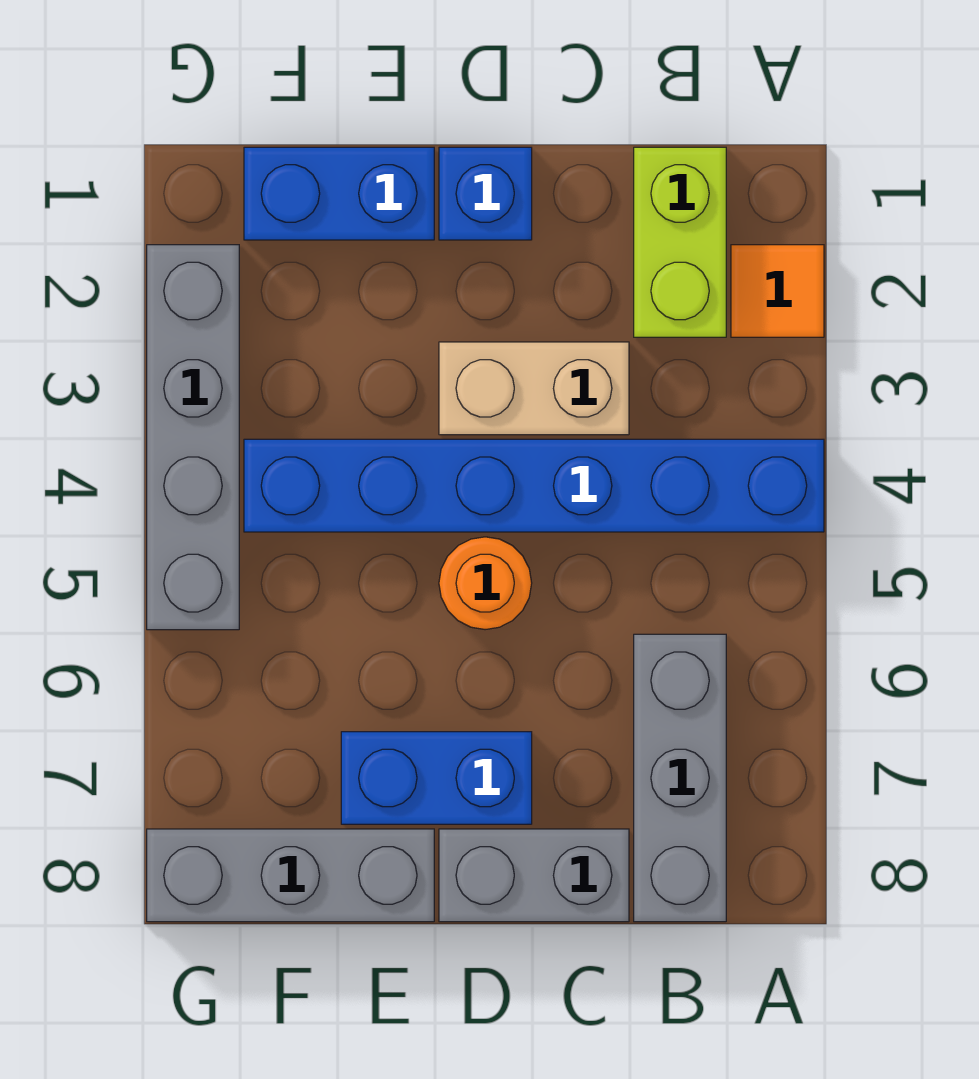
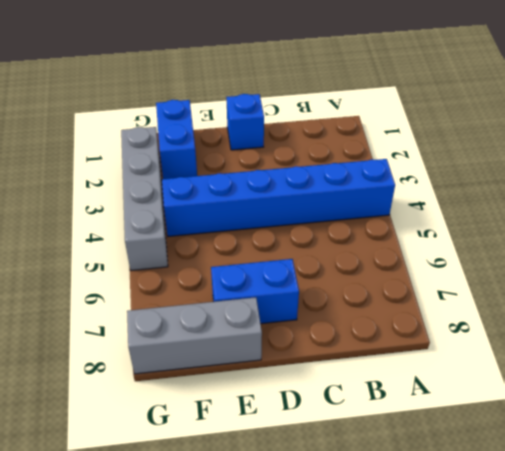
blue 1x2 brick [156,100,197,179] -> blue 1x2 brick turned to [244,147,434,240]
none -> orange 1x1 tile [731,245,824,337]
none -> lime 1x2 brick [634,147,726,337]
none -> grey 1x3 brick [634,634,726,922]

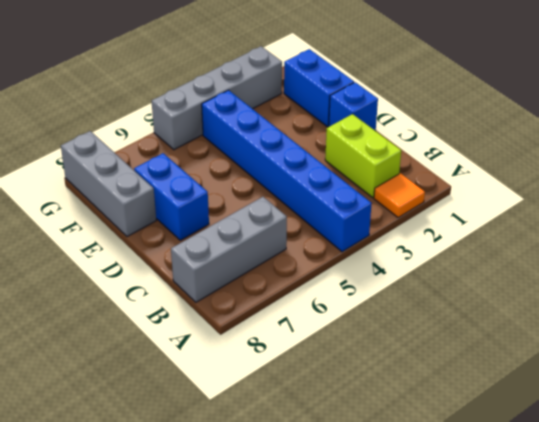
lime 1x2 brick [325,114,401,197] -> lime 1x2 brick turned to [634,147,726,337]
none -> tan 1x2 brick [439,342,629,435]
none -> grey 1x2 brick [439,829,629,922]
none -> orange 1x1 round brick [439,537,532,630]

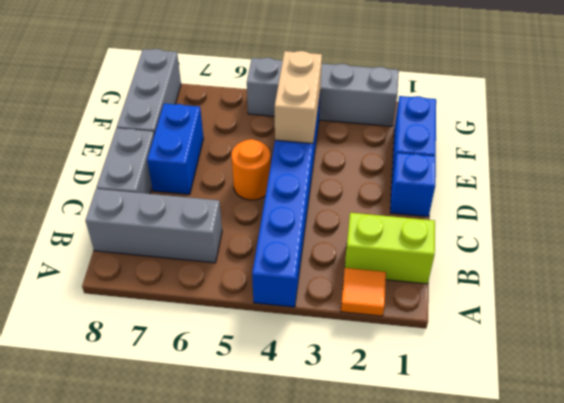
tan 1x2 brick [275,51,322,144] -> tan 1x2 brick moved to [439,342,629,435]

